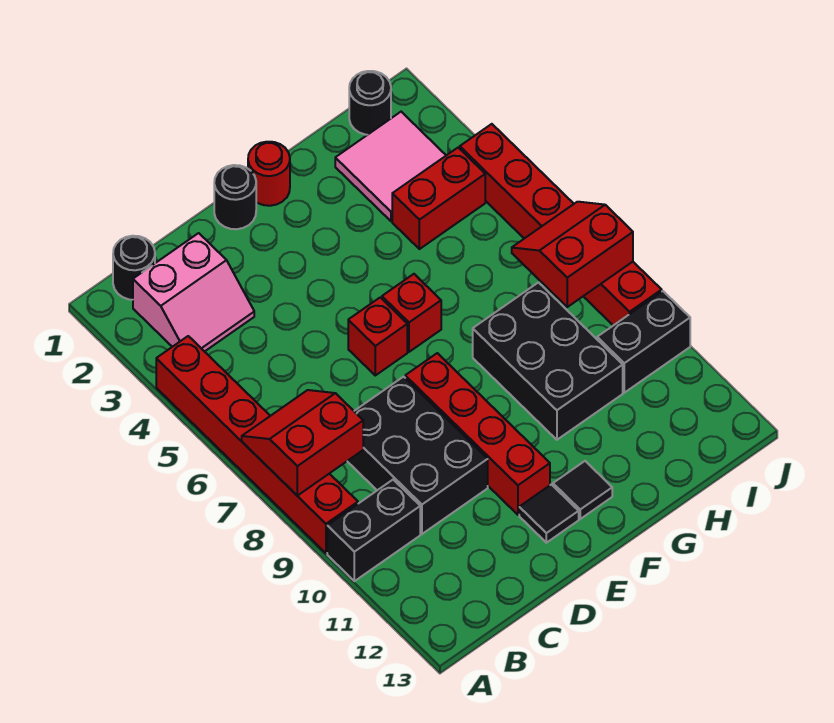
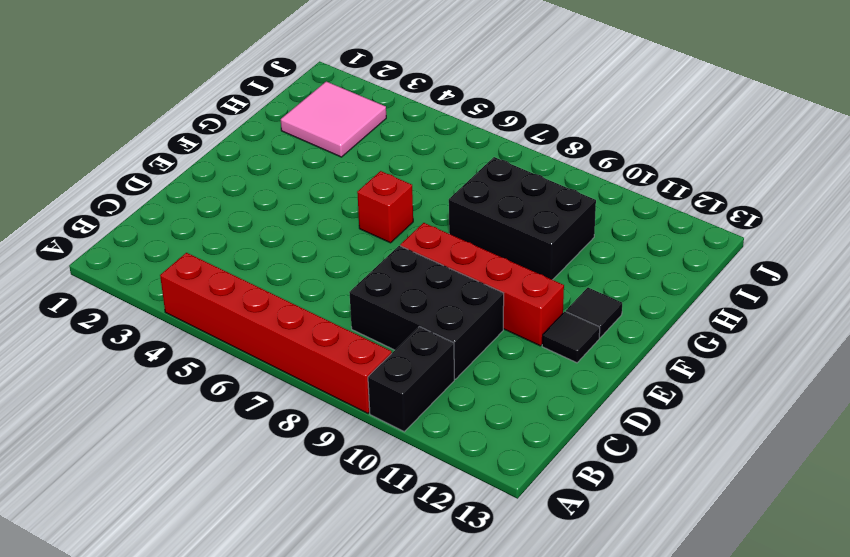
none -> black 1x1 round brick [113,236,155,300]
none -> pink 2x2 slope [133,233,254,352]
none -> black 1x1 round brick [214,165,256,229]

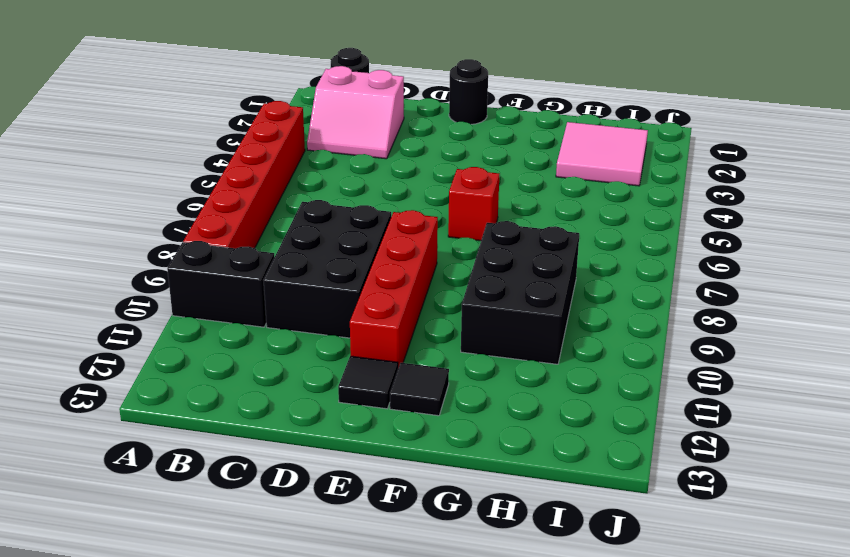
none -> red 1x1 brick [348,297,407,375]
none -> red 1x1 round brick [248,142,290,206]
none -> red 1x2 brick [392,148,485,249]

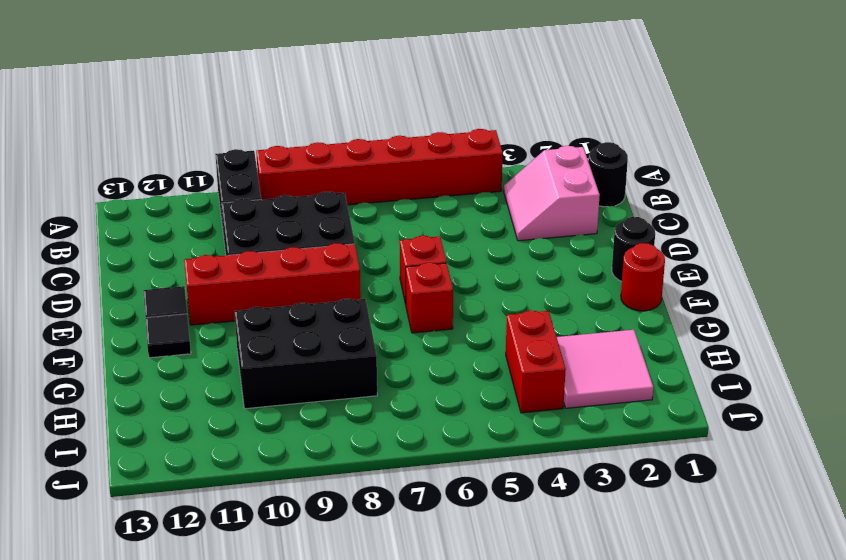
none -> black 1x1 round brick [349,71,391,135]
none -> black 1x2 brick [597,291,690,393]
none -> red 1x6 brick [460,124,662,325]

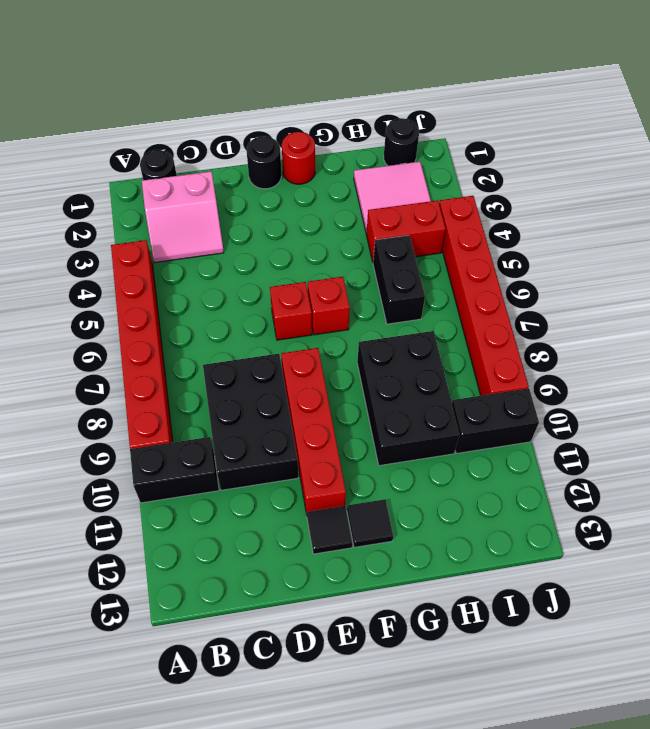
black 1x2 brick [373,235,425,324] -> none
none -> red 2x2 slope [242,390,363,496]
none -> red 2x2 slope [512,202,633,307]

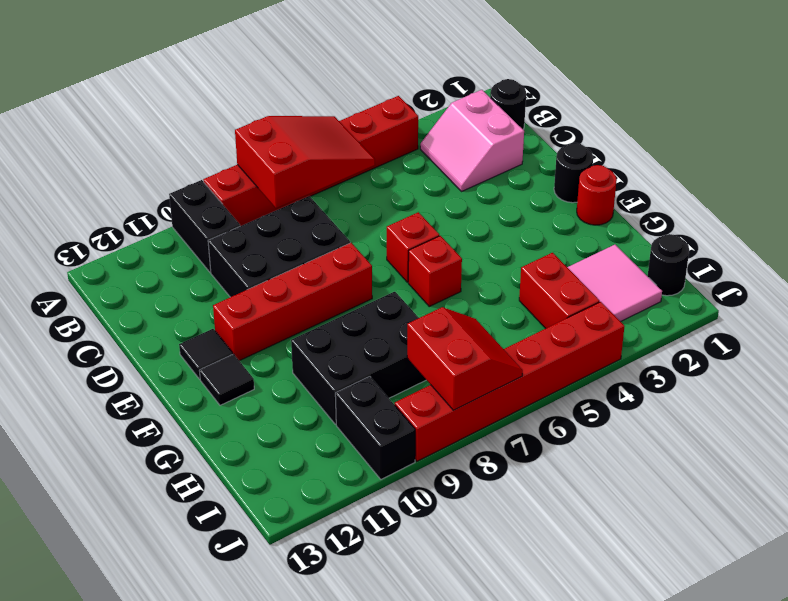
red 2x3 slope [235,116,375,208] -> red 2x2 slope [242,390,363,496]

